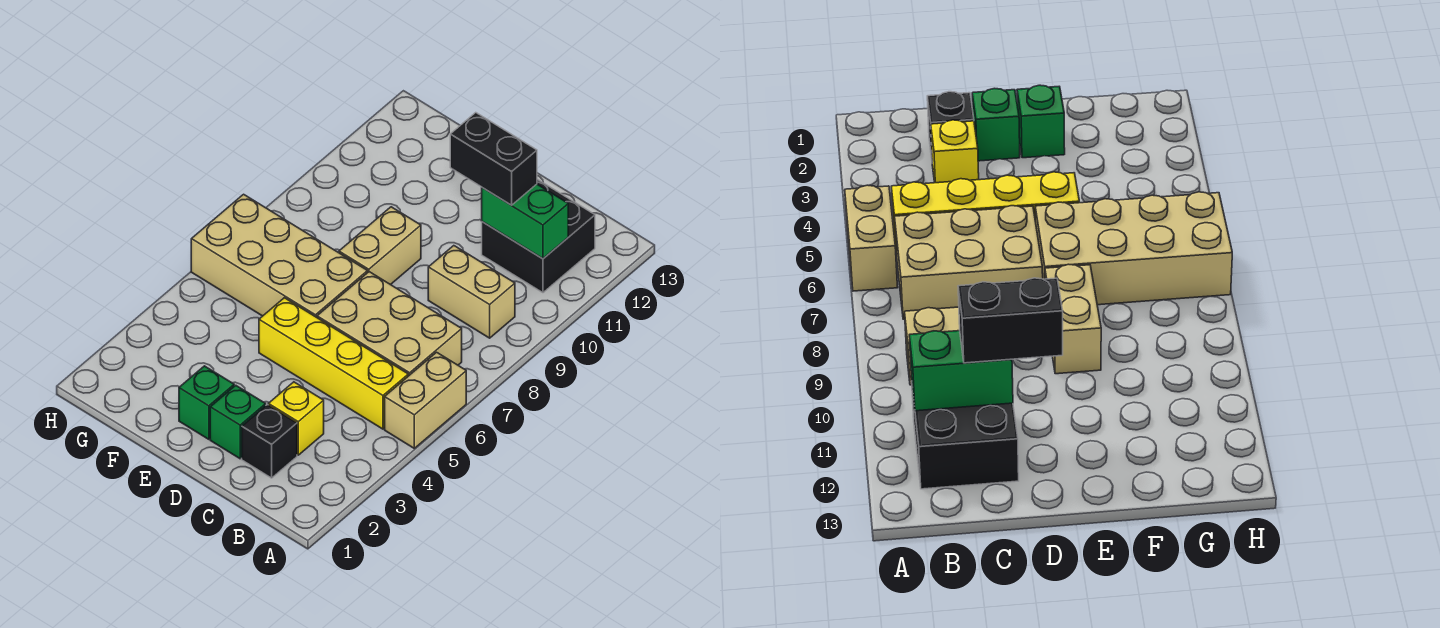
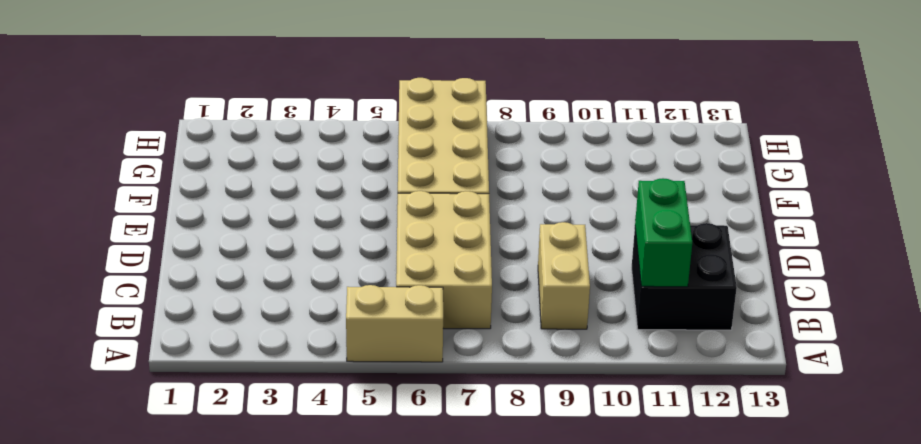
none -> yellow 1x4 brick [259,298,408,429]
none -> black 1x1 brick [242,405,297,478]
none -> yellow 1x1 brick [268,382,324,455]

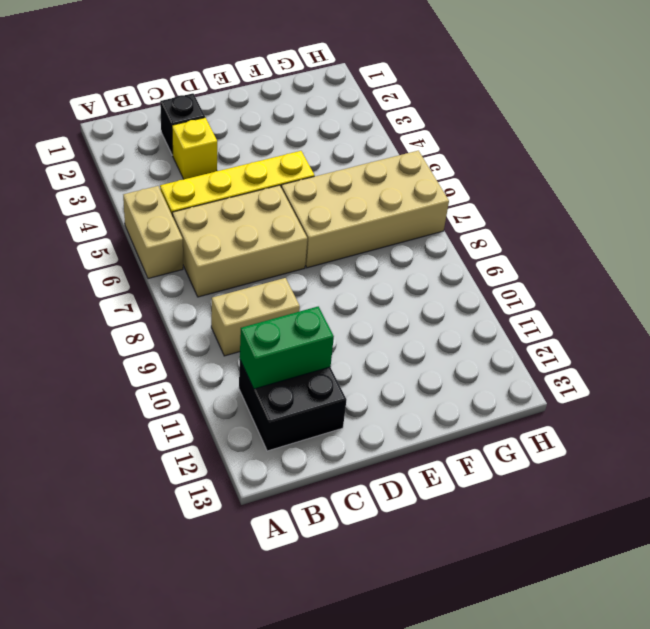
none -> green 1x1 brick [210,385,266,459]
none -> green 1x1 brick [179,366,234,439]
none -> tan 1x2 brick [339,207,421,285]

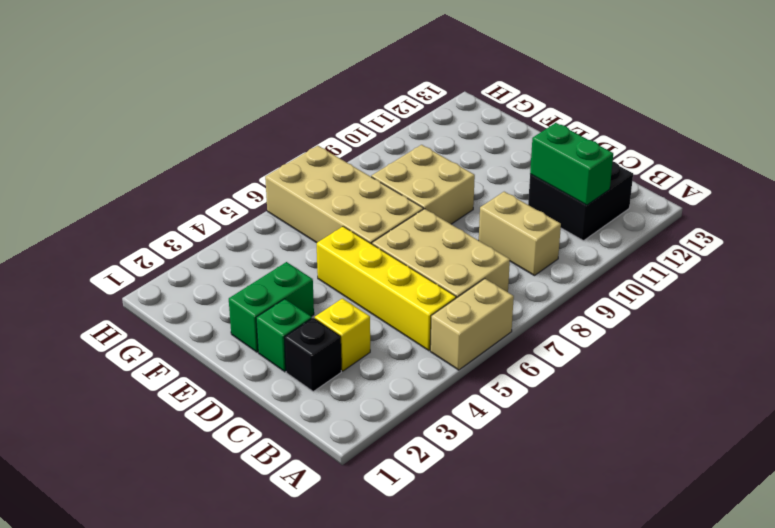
green 1x2 brick [229,262,314,352] -> green 1x1 brick [179,366,234,439]
tan 2x2 brick [371,145,475,224] -> tan 1x2 brick [339,207,421,285]
none -> black 1x2 brick [450,113,537,205]

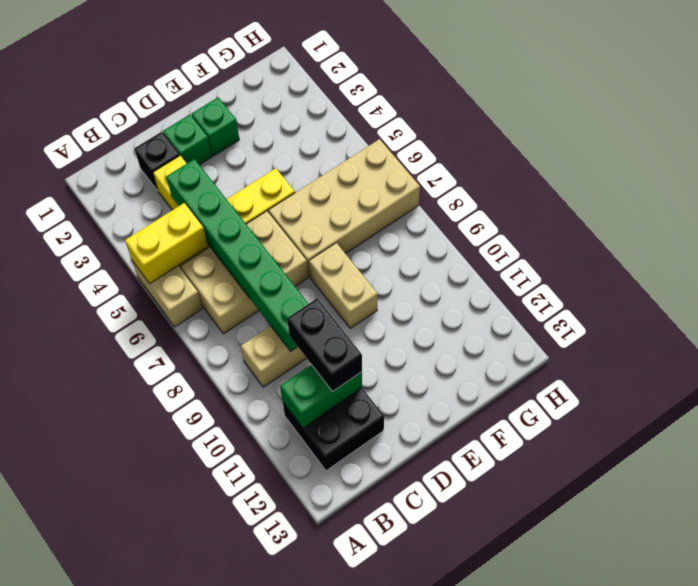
yellow 1x2 brick [125,203,208,284] -> none
green 1x6 brick [166,159,308,351] -> none
black 1x2 brick [287,298,362,392] -> black 1x2 brick turned to [450,113,537,205]

